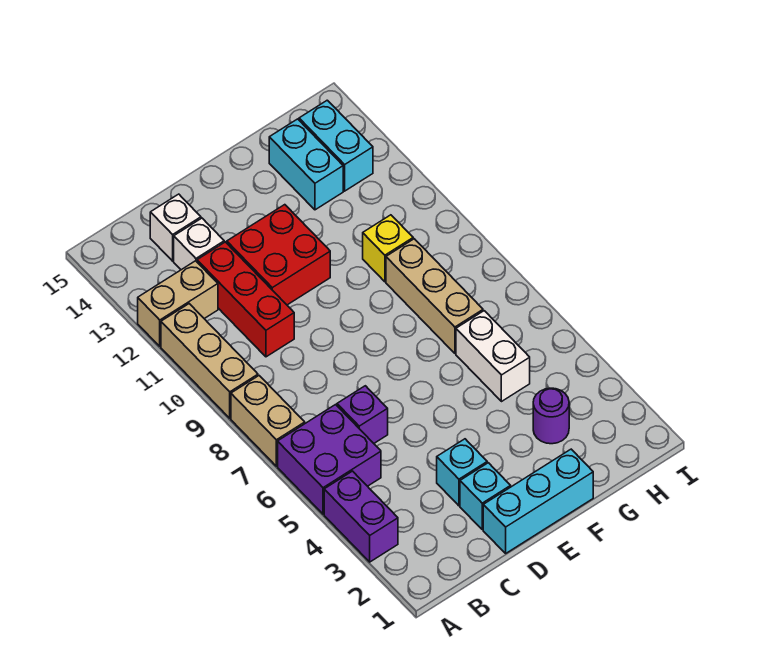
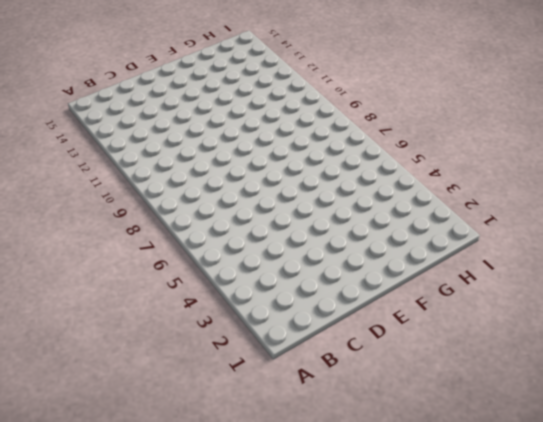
none -> purple 1x2 brick [324,471,398,562]
none -> purple 2x2 brick [278,405,381,514]
none -> tan 1x2 brick [231,376,305,466]

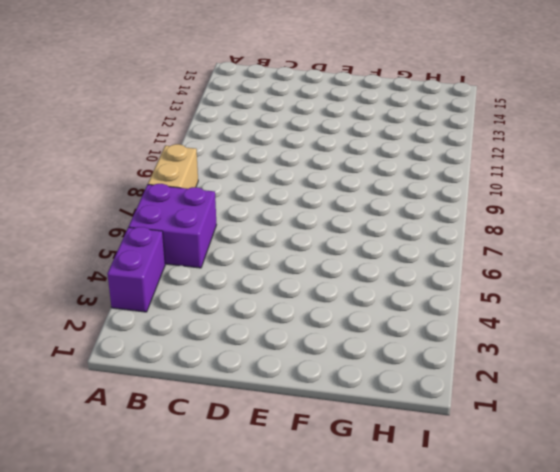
none -> tan 1x3 brick [161,304,258,418]
none -> tan 1x2 brick [138,261,218,346]
none -> purple 1x1 brick [337,386,388,443]

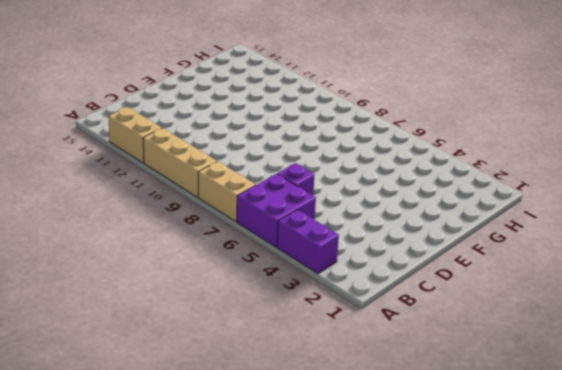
tan 1x2 brick [108,107,161,163] -> tan 1x2 brick turned to [138,261,218,346]
none -> red 1x3 brick [197,242,294,357]
none -> white 1x1 brick [174,218,224,270]
none -> white 1x1 brick [150,194,201,261]

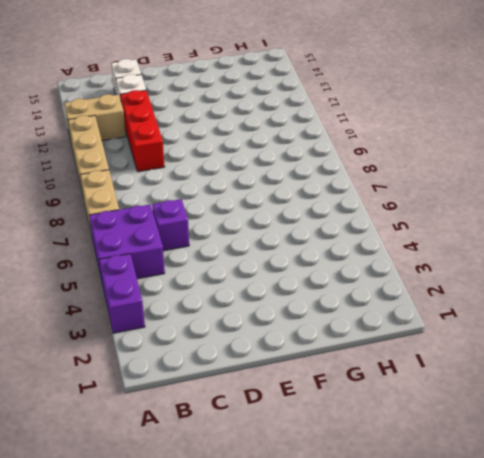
none -> cyan 1x3 brick [483,449,593,553]
none -> cyan 1x1 brick [460,463,511,530]
none -> cyan 1x1 brick [437,439,487,506]

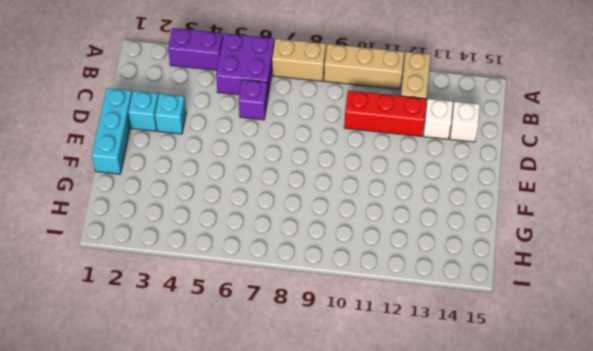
none -> red 2x2 brick [227,205,330,305]
none -> purple 1x1 round brick [533,388,569,444]
none -> white 1x2 brick [456,311,530,402]

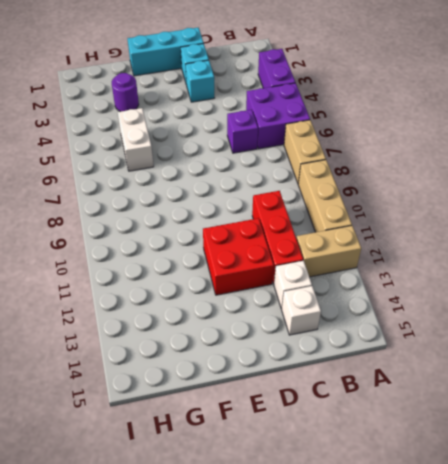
none -> tan 1x3 brick [386,239,483,353]
none -> yellow 1x1 brick [363,215,413,282]
none -> cyan 1x2 brick [269,119,343,210]

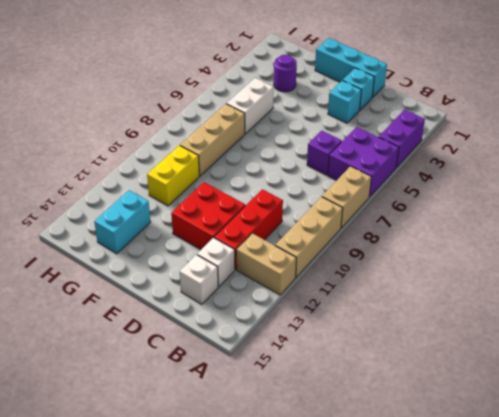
yellow 1x2 brick [147,145,199,206] -> yellow 1x1 brick [363,215,413,282]
none -> cyan 1x2 brick [299,100,373,191]

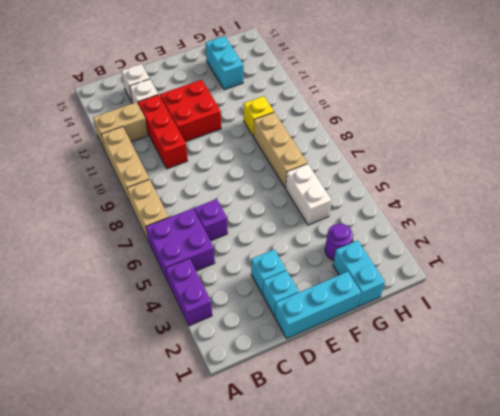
cyan 1x2 brick [333,241,385,307] -> cyan 1x2 brick moved to [299,100,373,191]

